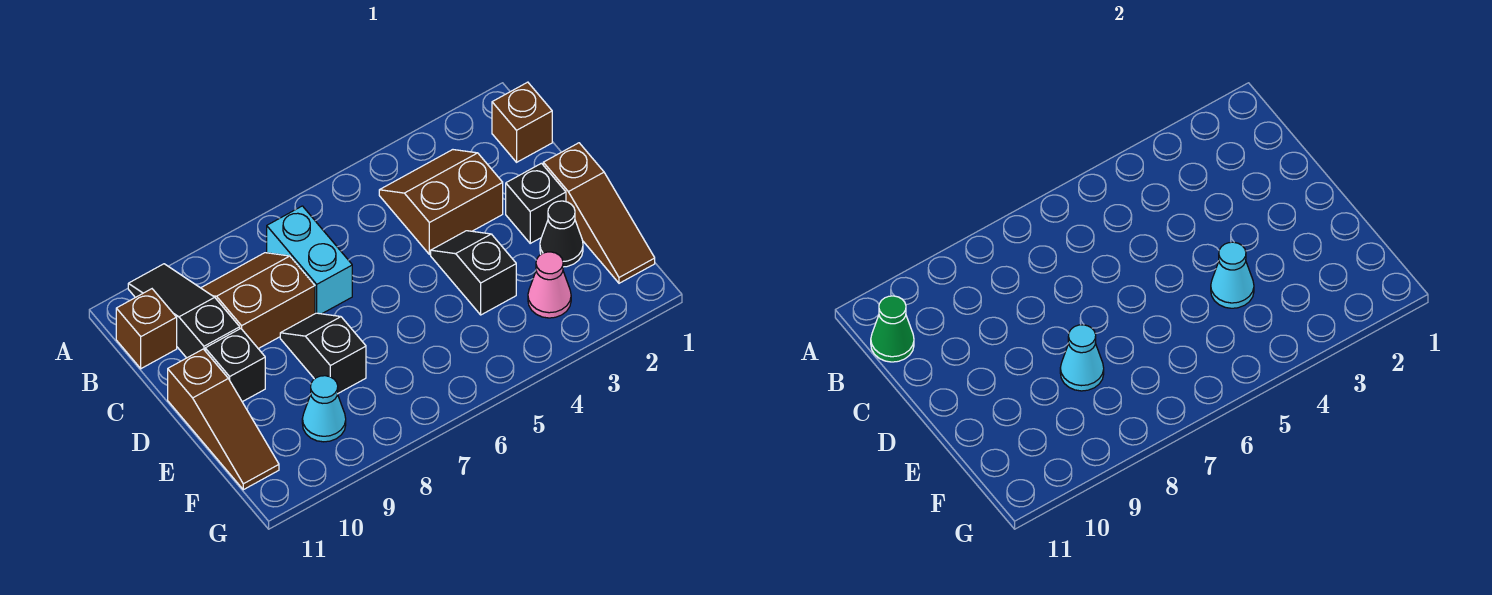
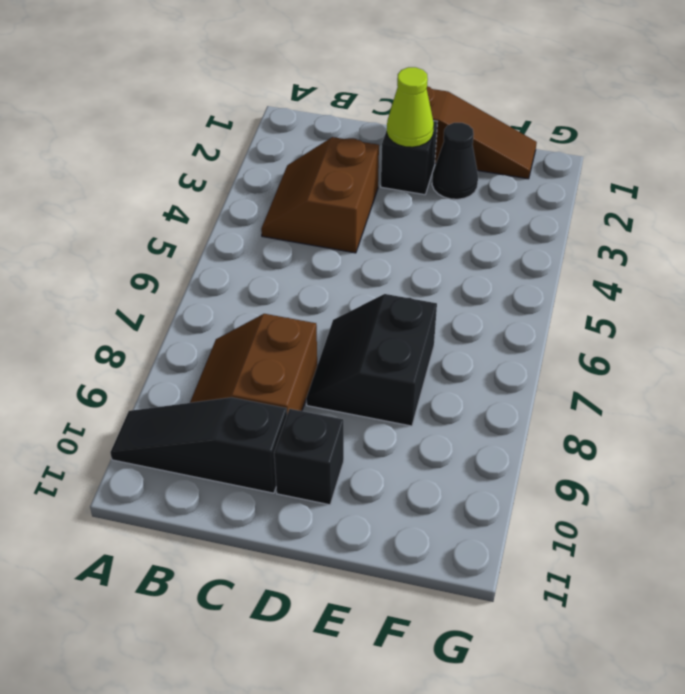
lime 1x1 cone [387,67,434,147] -> none
black 2x2 slope [306,294,437,426] -> black 1x2 slope [280,313,366,393]
none -> brown 1x1 brick [492,82,552,162]
none -> cyan 1x2 brick [267,206,352,314]
none -> brown 1x1 brick [116,289,177,369]

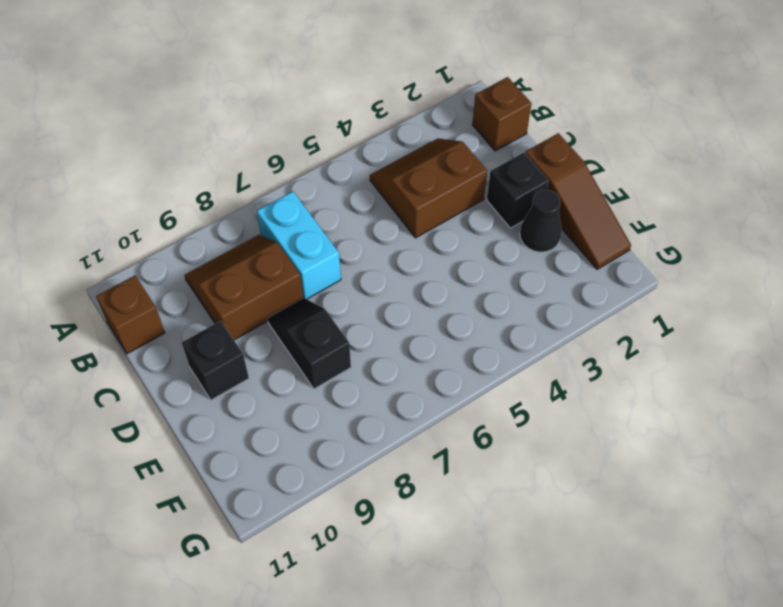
none -> black 1x3 slope [128,264,240,358]
none -> black 1x2 slope [431,231,516,315]
none -> brown 1x3 slope [168,349,279,490]

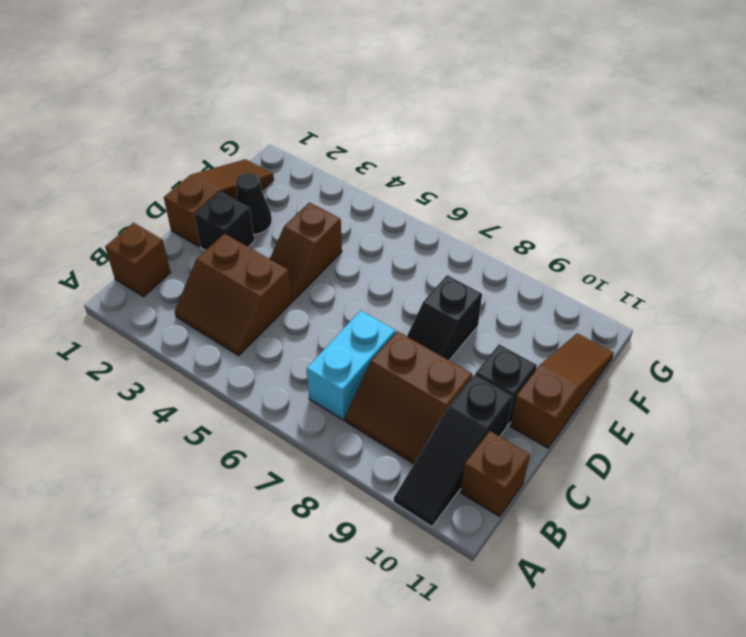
brown 1x2 slope [270,202,342,301] -> black 1x2 slope [431,231,516,315]
none -> pink 1x1 cone [528,252,571,318]
none -> cyan 1x1 cone [302,376,346,442]
none -> green 1x1 cone [871,296,914,362]

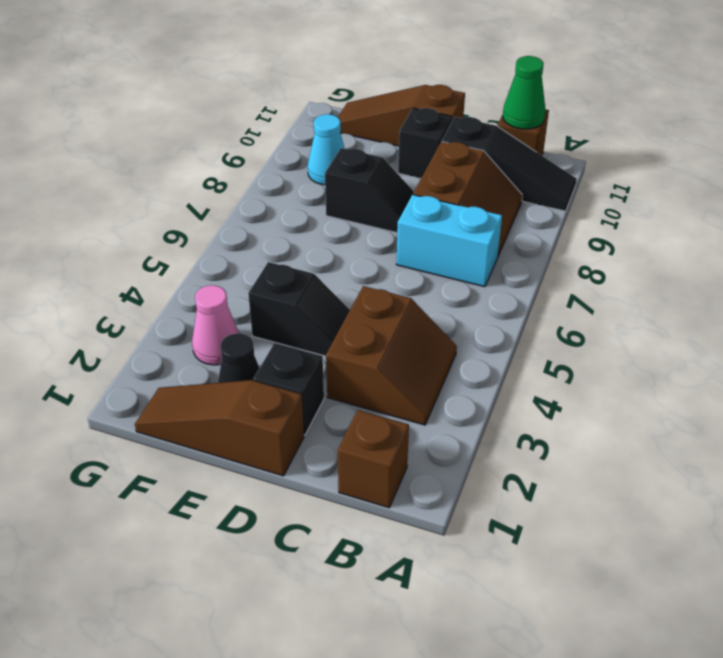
none -> cyan 1x1 cone [1211,242,1254,308]
none -> cyan 1x1 cone [1060,325,1104,391]

